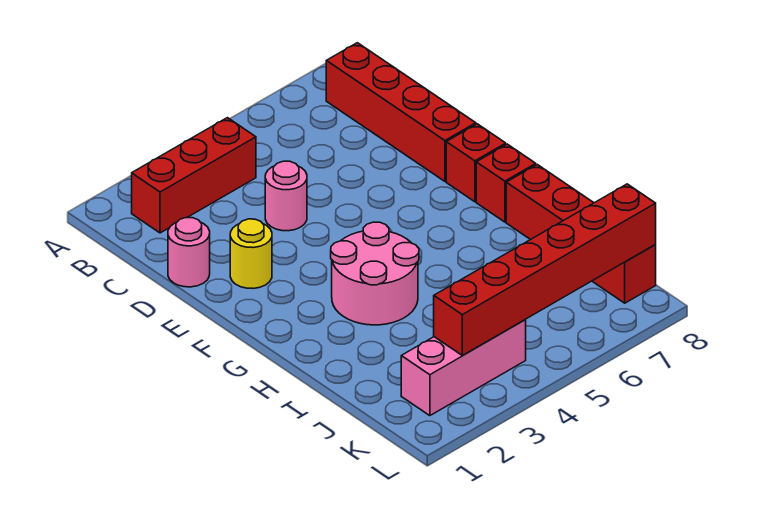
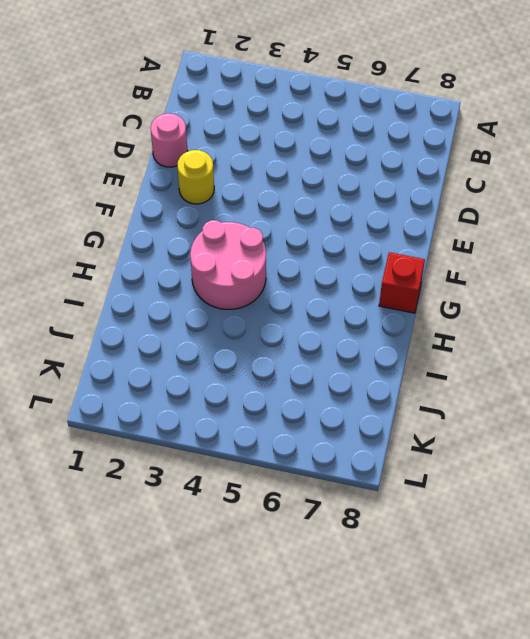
none -> red 1x3 brick [132,118,256,233]
none -> red 1x4 brick [326,43,476,181]

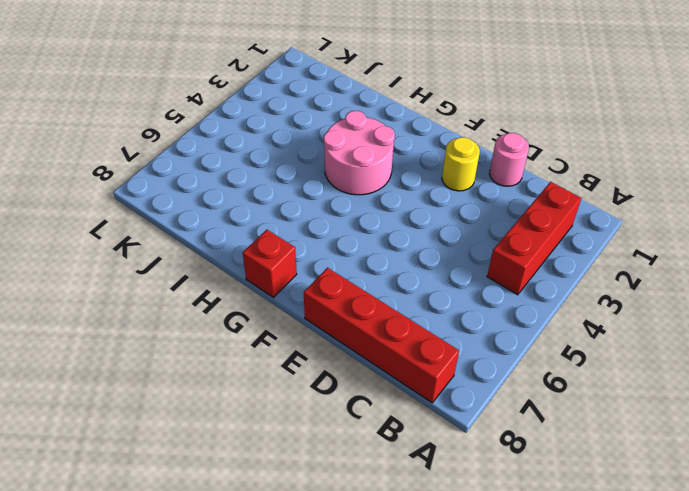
none -> pink 1x1 round brick [265,161,307,231]
none -> red 1x1 brick [446,124,506,202]

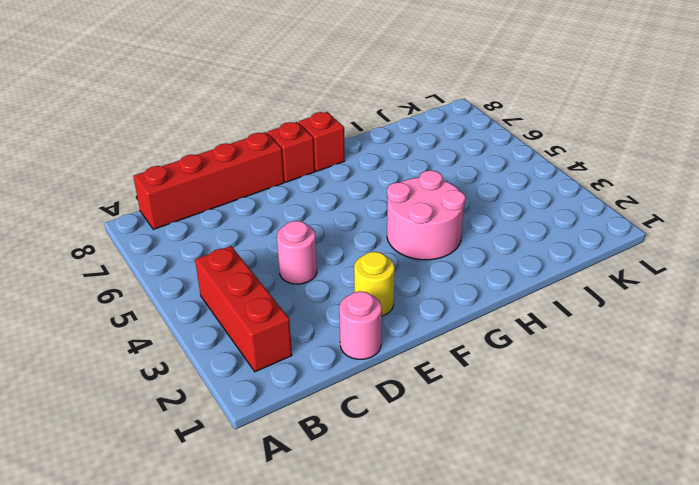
none -> red 1x4 brick [506,165,656,303]
none -> pink 1x3 brick [401,319,526,416]

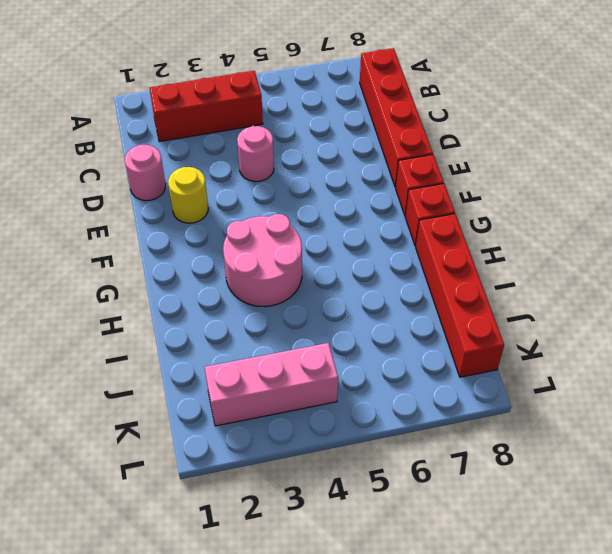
none -> red 1x6 brick [434,184,656,355]

